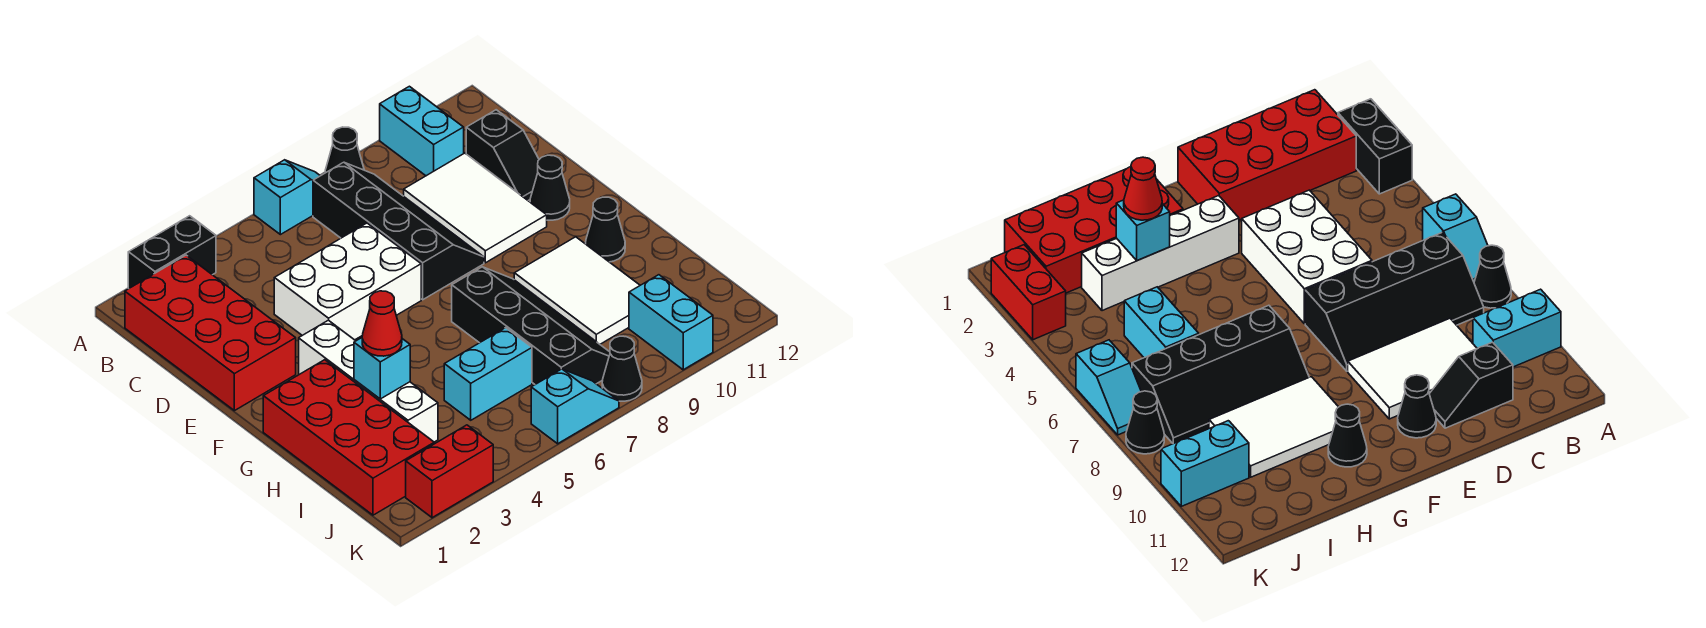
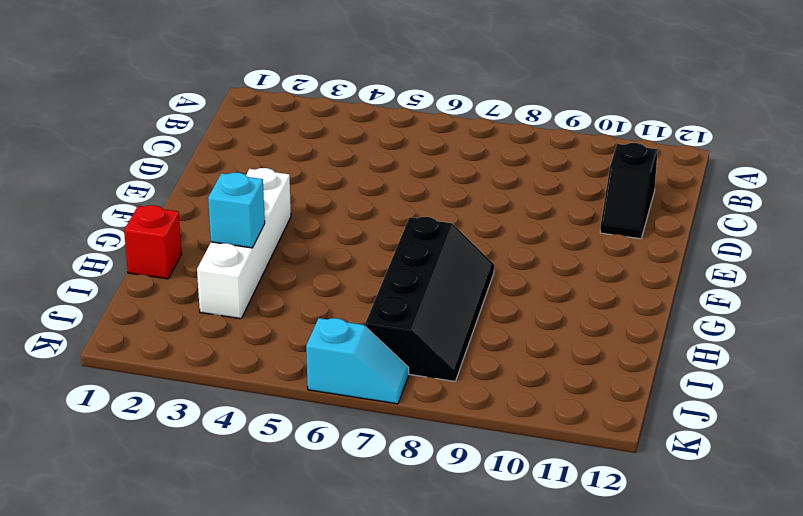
red 1x1 brick [124,205,182,279] -> red 2x4 brick [263,360,434,515]
none -> black 1x2 brick [128,216,216,289]
none -> cyan 1x2 slope [254,160,320,235]
none -> black 1x1 cone [325,127,364,173]

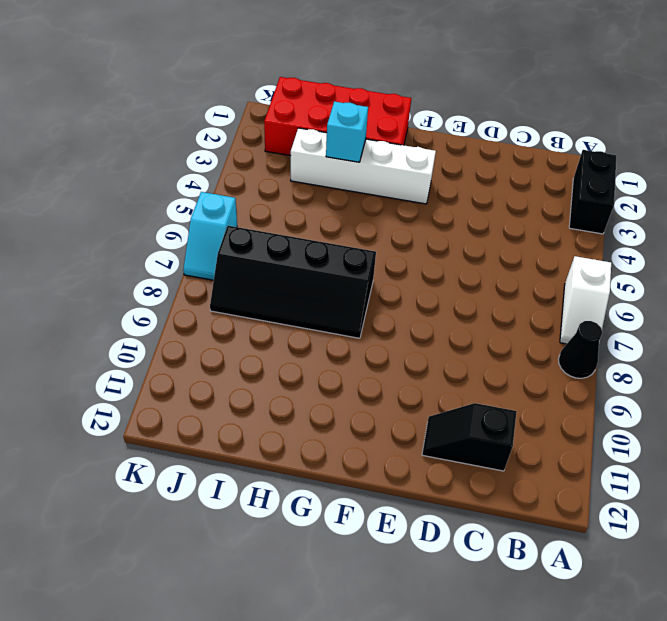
white 1x2 slope [560,256,611,344] -> cyan 1x2 slope [254,160,320,235]
none -> cyan 1x2 brick [380,86,464,176]
none -> red 2x4 brick [125,255,296,411]
none -> black 2x4 slope [313,162,484,300]

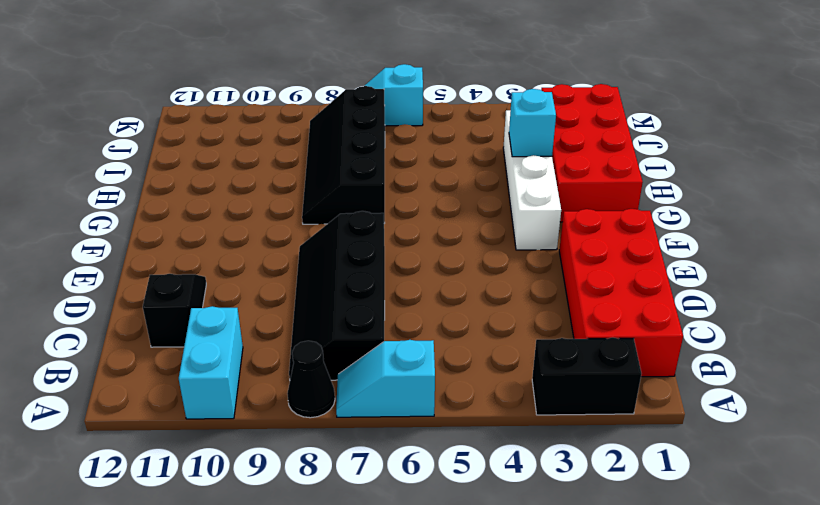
none -> white 2x3 tile [404,153,547,263]
none -> white 2x3 brick [274,223,421,340]
none -> black 1x1 cone [530,155,570,220]

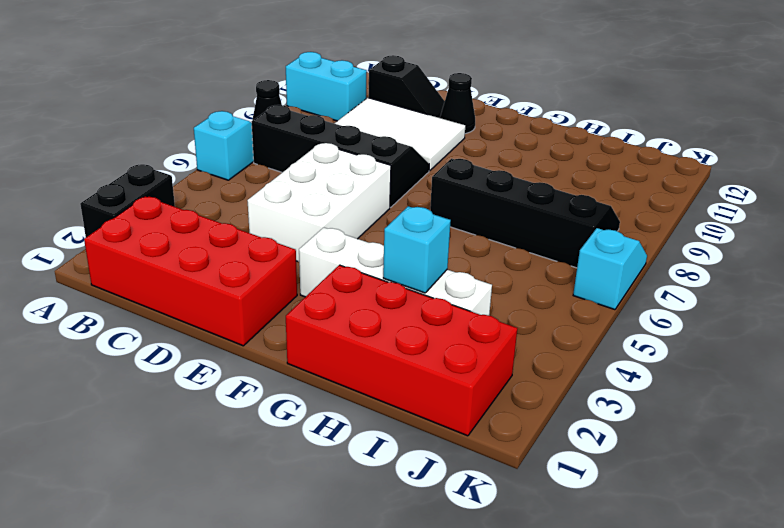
none -> white 2x3 tile [514,237,640,344]
none -> black 1x1 cone [586,197,625,262]
none -> cyan 1x2 brick [444,328,532,420]

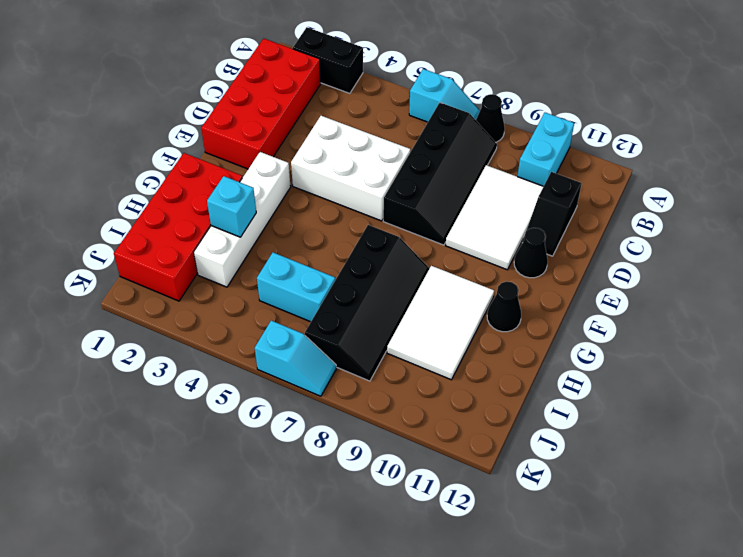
none -> cyan 1x2 brick [629,275,713,370]
none -> red 1x2 brick [406,425,493,518]
none -> black 1x1 cone [602,336,642,401]

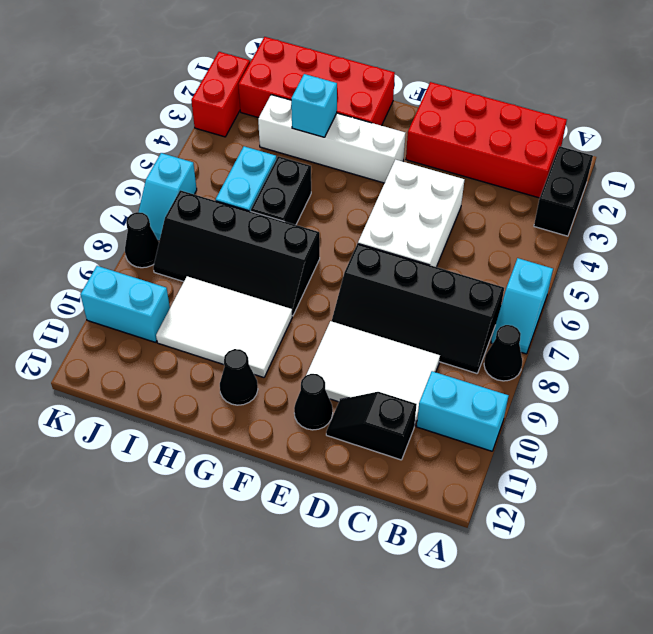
black 1x2 brick [251,156,311,225] -> none
none -> red 1x1 cone [362,291,402,356]

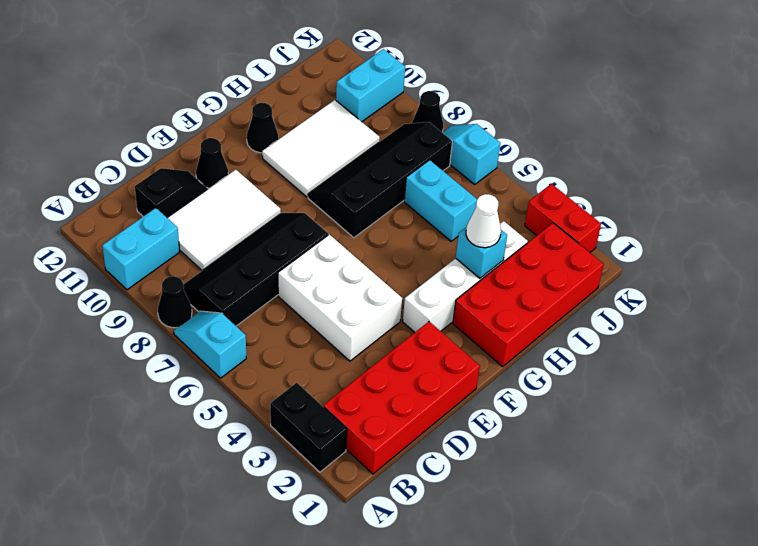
white 1x1 cone [466,194,501,248] -> red 1x1 cone [362,291,402,356]

